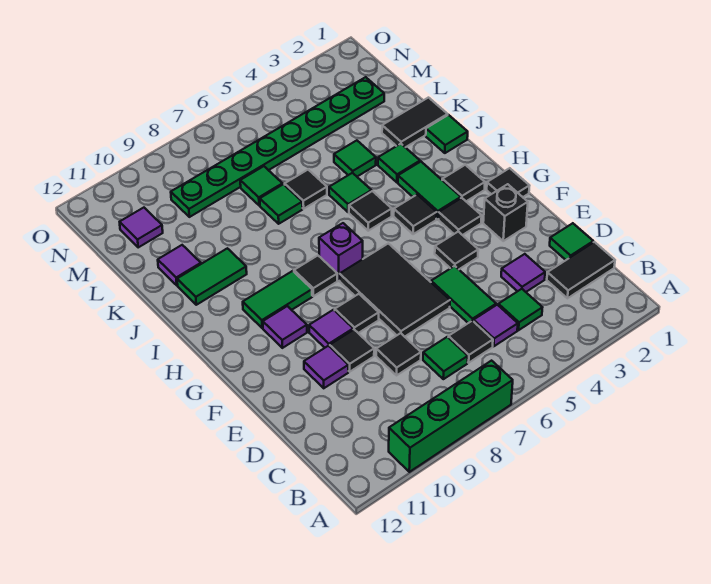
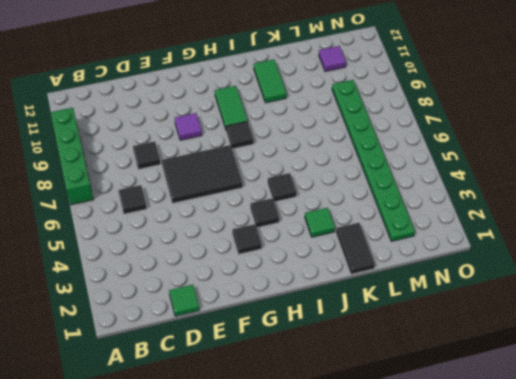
none -> black 1x2 tile [547,242,615,298]
none -> green 1x1 tile [498,289,542,330]
none -> purple 1x1 tile [474,305,518,346]
none -> green 1x1 tile [423,337,468,379]

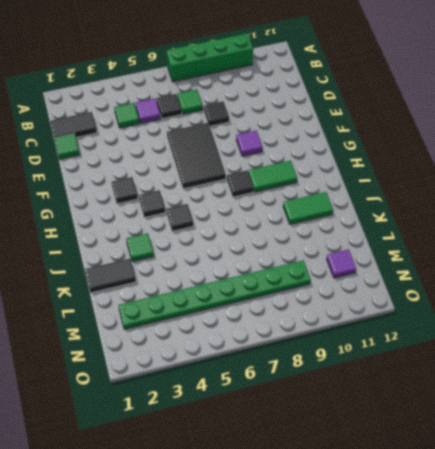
none -> purple 1x1 tile [501,254,545,292]
none -> green 1x2 tile [431,266,496,323]
none -> black 1x1 tile [330,330,374,372]
none -> purple 1x1 tile [304,346,348,388]

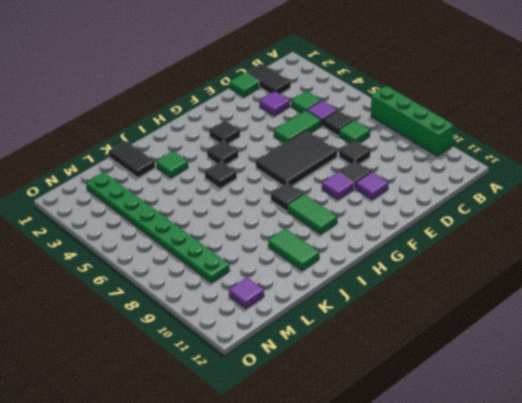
none -> black 1x1 brick [483,184,528,241]
none -> black 1x1 tile [435,232,478,269]
none -> black 1x1 tile [335,294,379,333]
none -> black 1x1 tile [487,168,529,197]

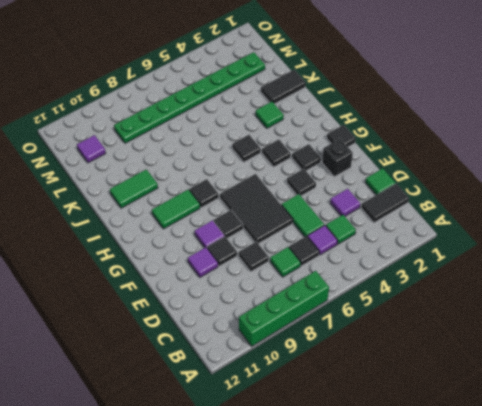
none -> purple 1x1 tile [263,306,307,348]
none -> black 1x1 tile [442,165,485,201]
none -> green 1x2 tile [398,162,461,219]
none -> purple 1x1 brick [319,223,363,280]

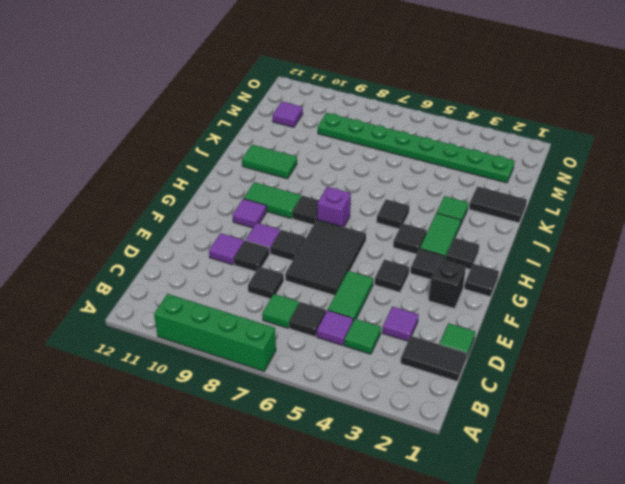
none -> green 1x1 tile [426,115,468,153]
none -> green 1x1 tile [329,173,372,212]
none -> green 1x1 tile [334,140,376,176]
none -> black 1x1 tile [285,170,327,209]

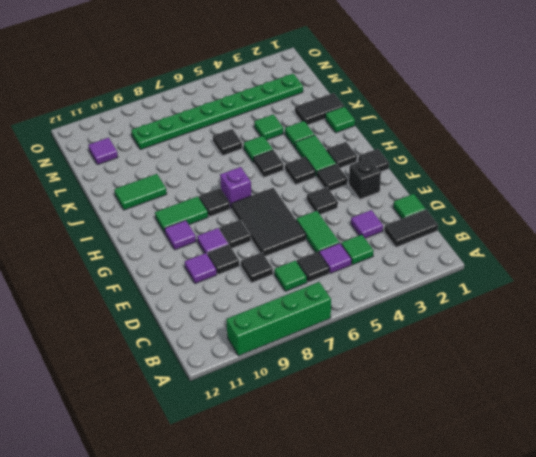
none -> green 1x1 tile [260,184,302,224]
none -> purple 1x1 tile [158,245,201,285]
none -> green 1x1 tile [240,166,283,205]

